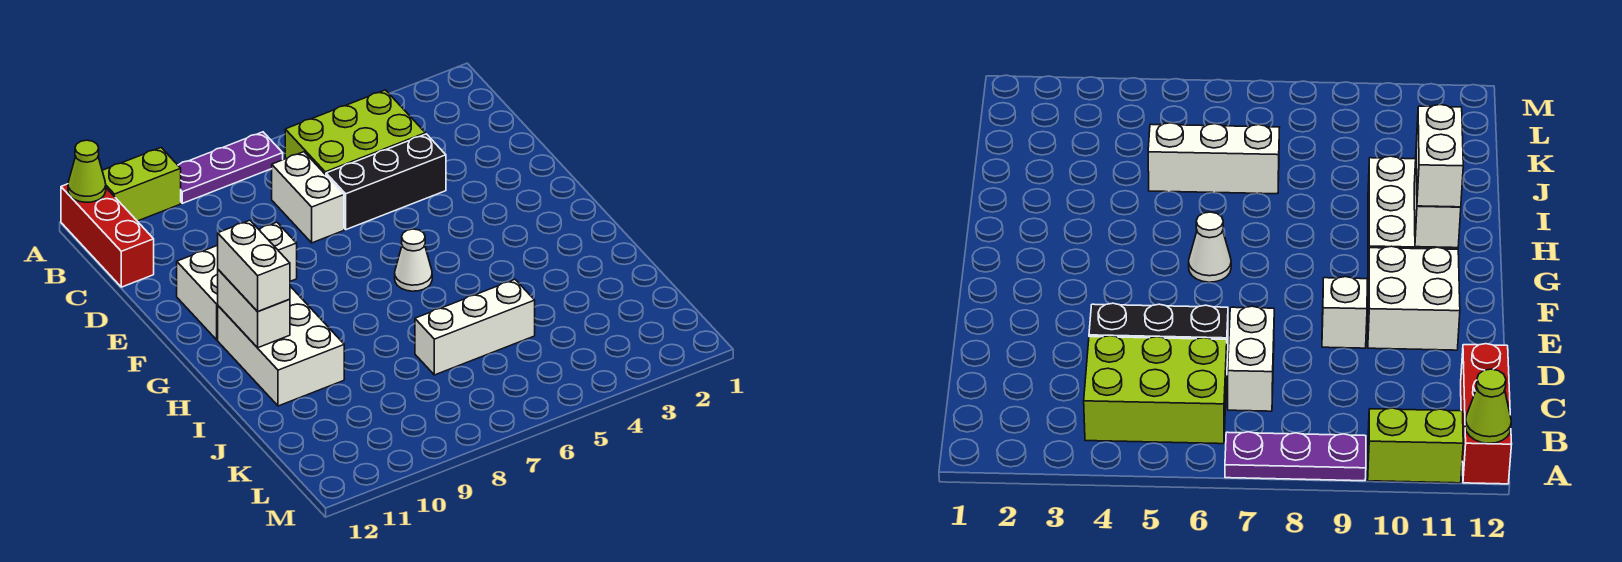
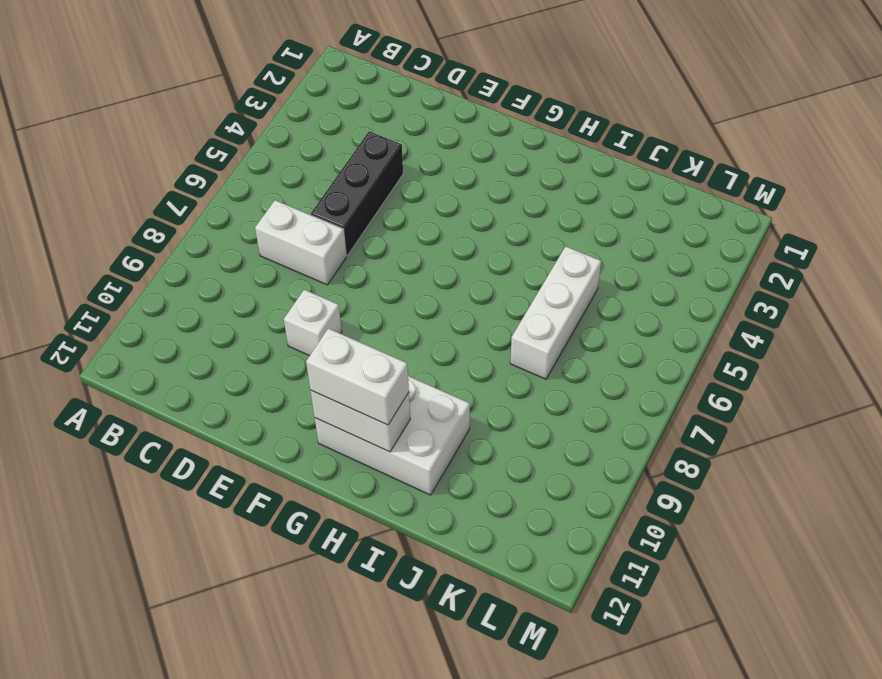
none -> purple 1x3 plate [178,132,283,203]
none -> lime 1x2 brick [102,148,181,221]
none -> red 1x3 brick [61,184,154,287]

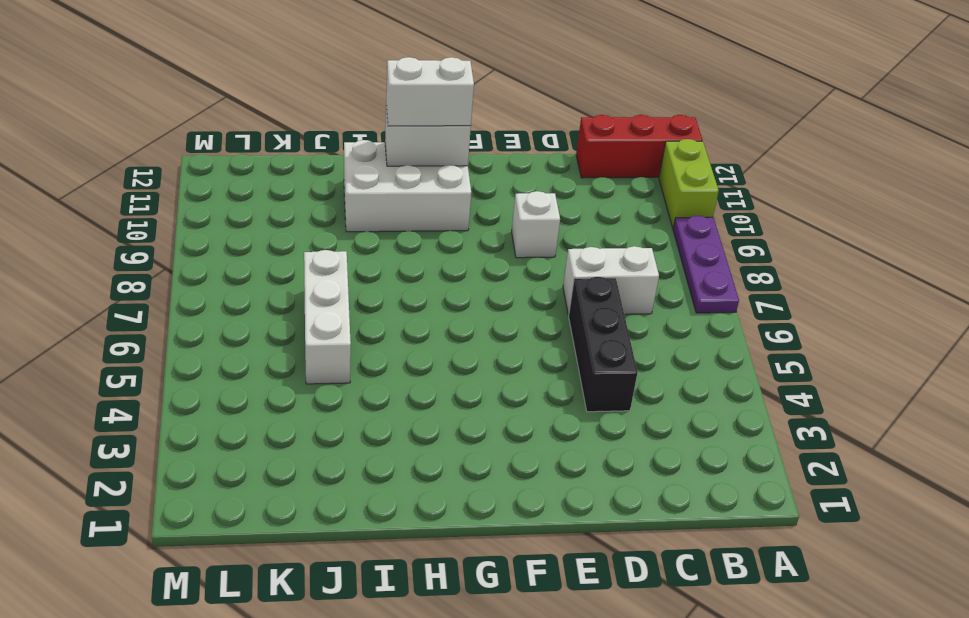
none -> lime 2x3 brick [285,90,425,175]
none -> white 2x2 brick [177,245,218,340]
none -> white 1x1 cone [395,229,432,291]

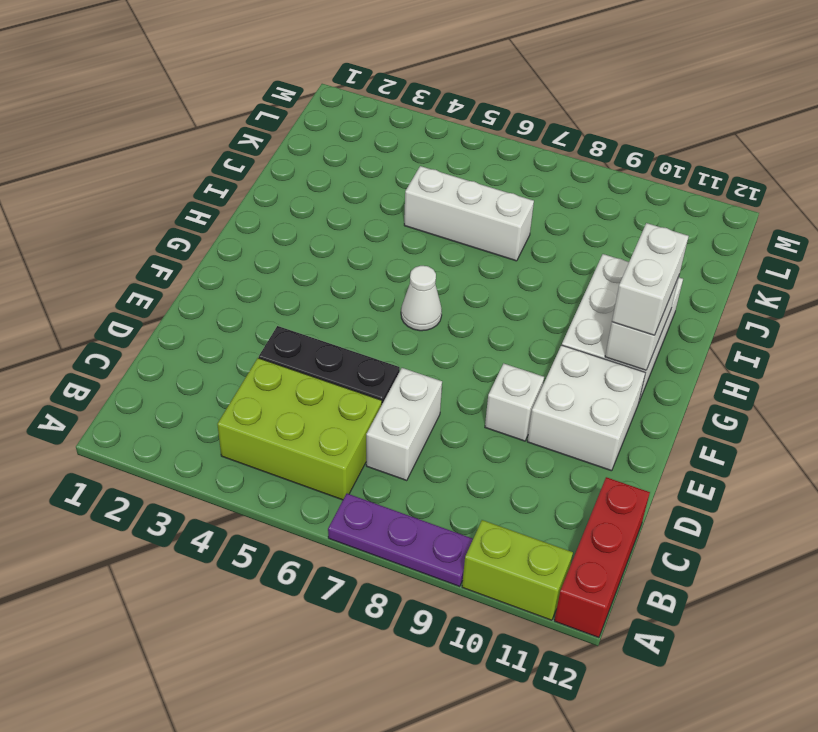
none -> lime 1x1 cone [68,140,106,202]

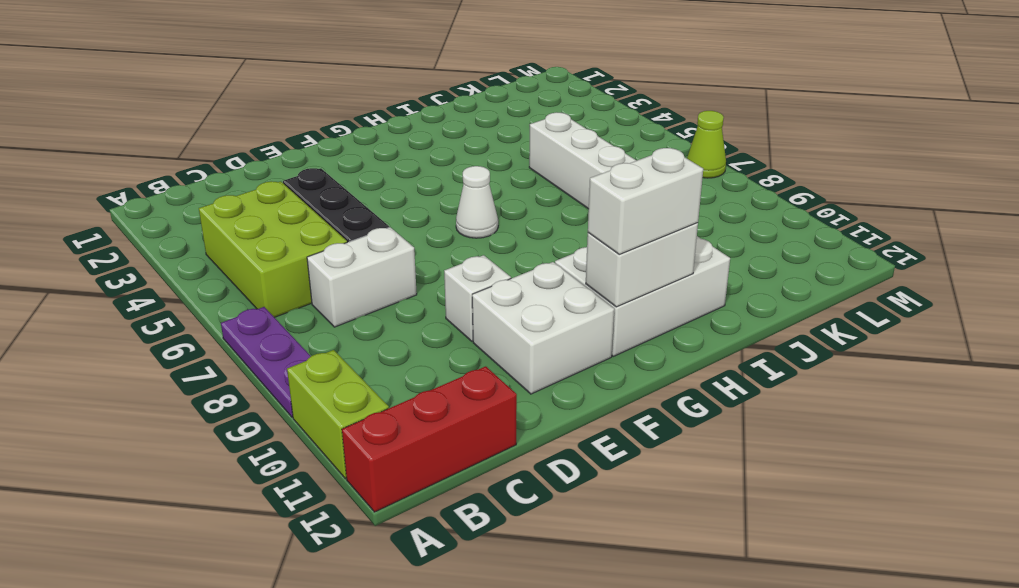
lime 1x1 cone [687,111,726,178] -> lime 1x1 cone moved to [68,140,106,202]

